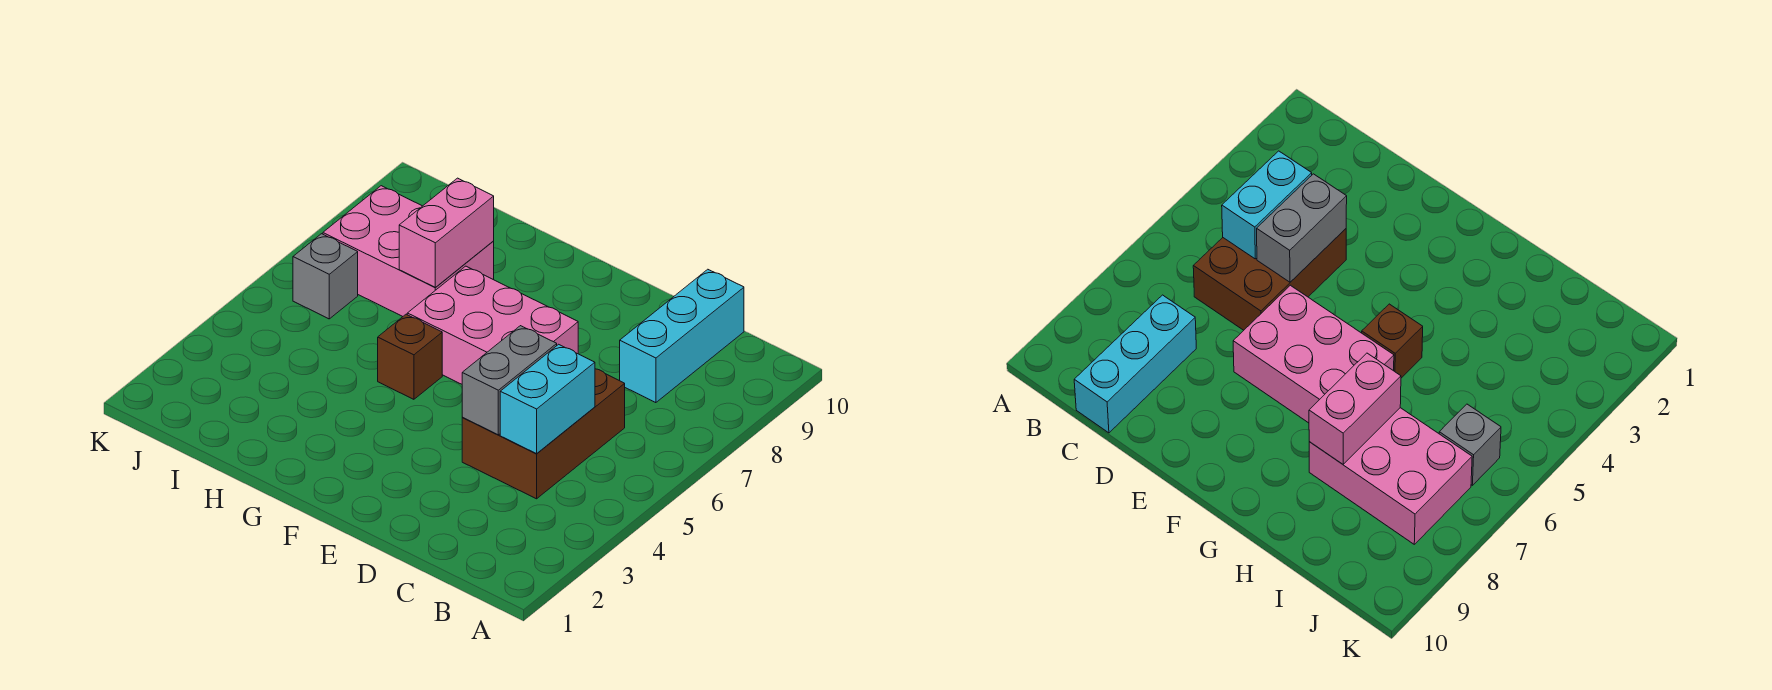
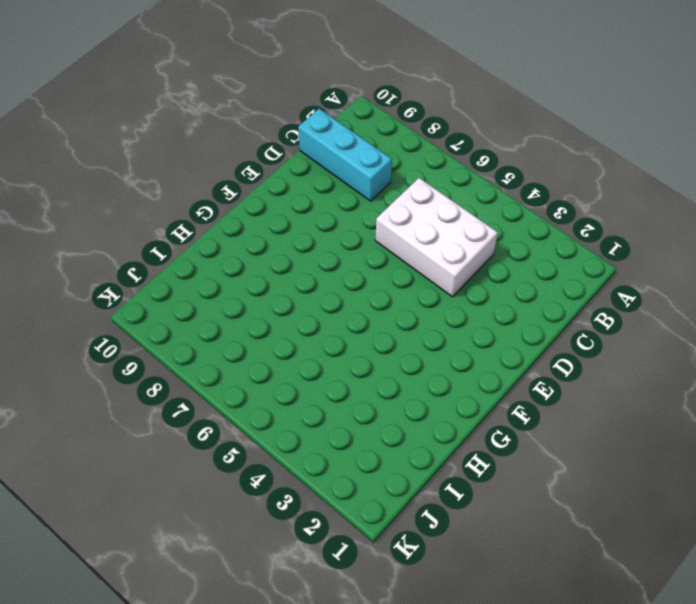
white 2x3 brick [375,178,498,297] -> brown 2x3 brick [462,369,625,499]
none -> pink 2x3 brick [407,266,578,384]
none -> brown 1x1 brick [378,314,442,399]

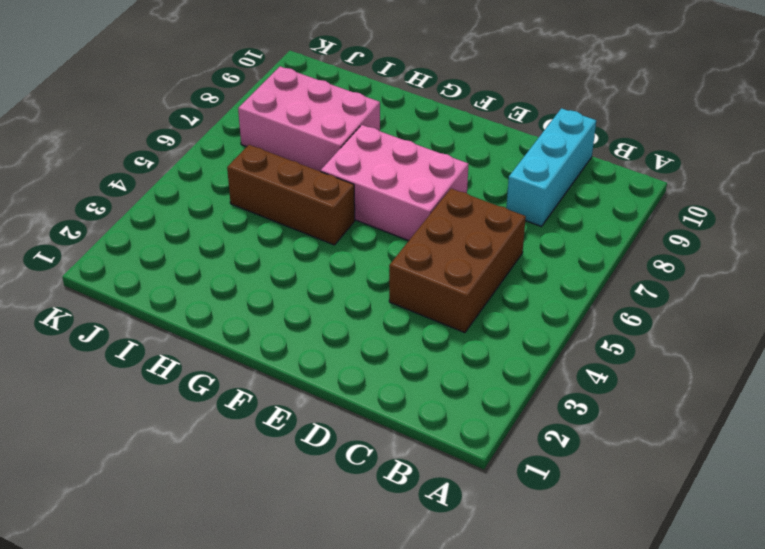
brown 1x3 brick [227,145,355,245] -> brown 1x1 brick [378,314,442,399]
none -> grey 1x1 brick [293,234,358,319]
none -> cyan 1x2 brick [500,344,595,454]

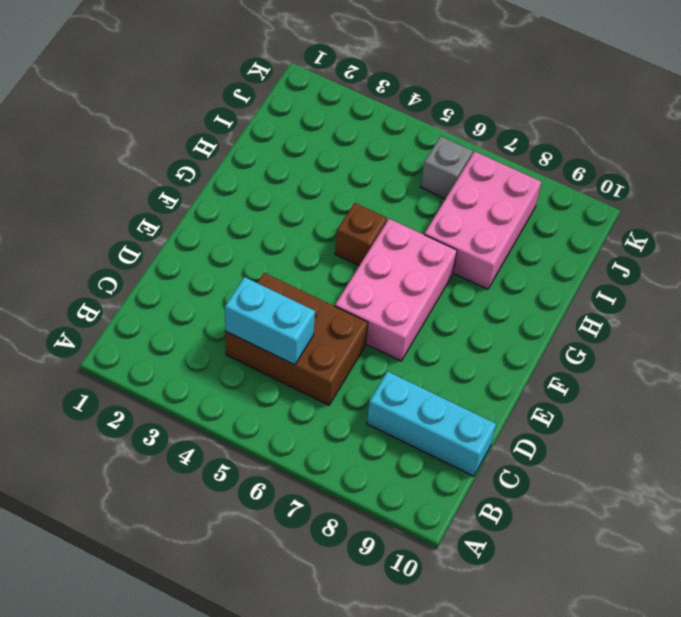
none -> grey 1x2 brick [462,326,557,435]
none -> pink 1x2 brick [399,178,494,287]

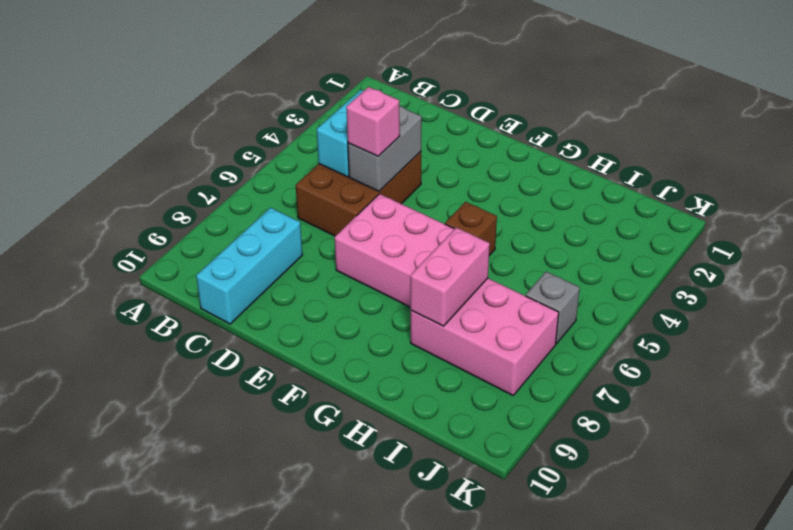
pink 1x1 brick [346,87,400,156] -> none

